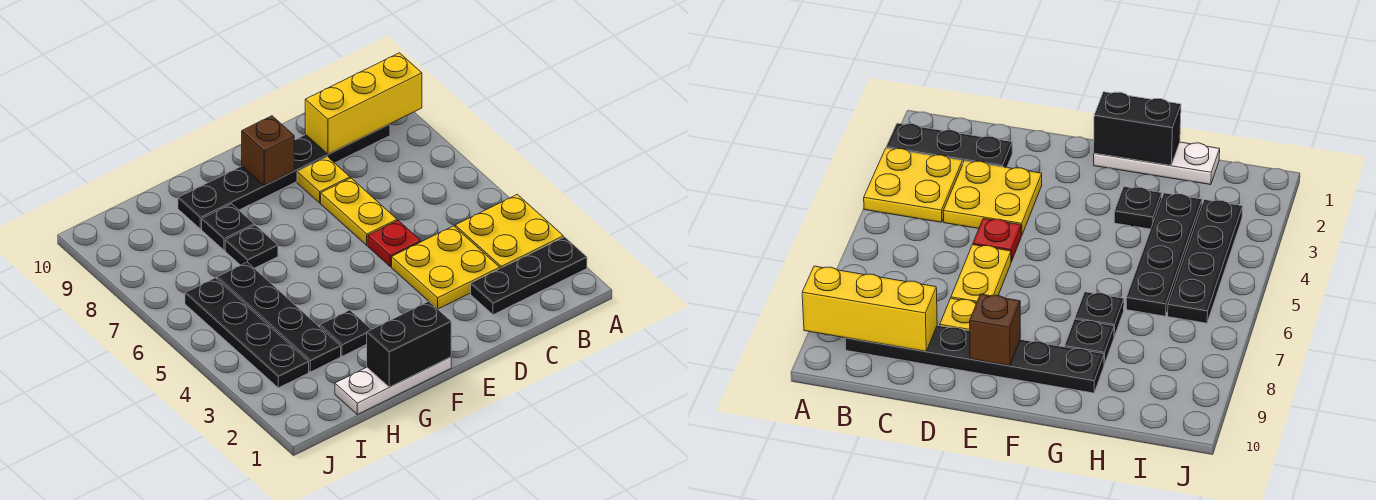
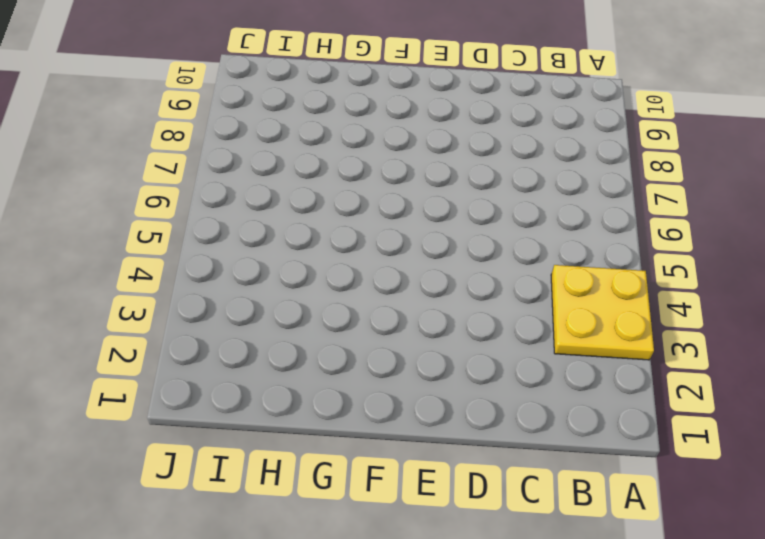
none -> black 1x3 plate [471,237,587,315]
none -> black 1x6 plate [178,124,390,229]
none -> yellow 2x2 plate [392,226,500,309]

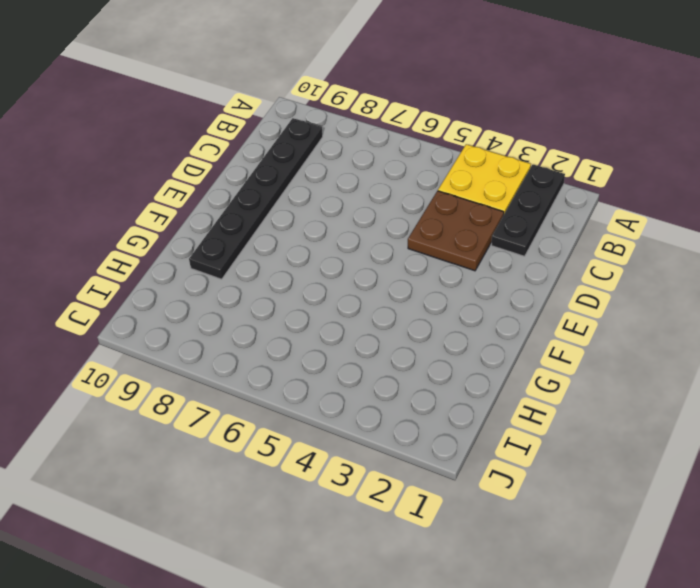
brown 2x2 plate [408,191,504,271] -> yellow 2x2 plate [392,226,500,309]
none -> red 1x1 plate [368,221,421,267]
none -> yellow 1x2 plate [321,178,397,245]
none -> yellow 1x1 plate [297,157,350,203]

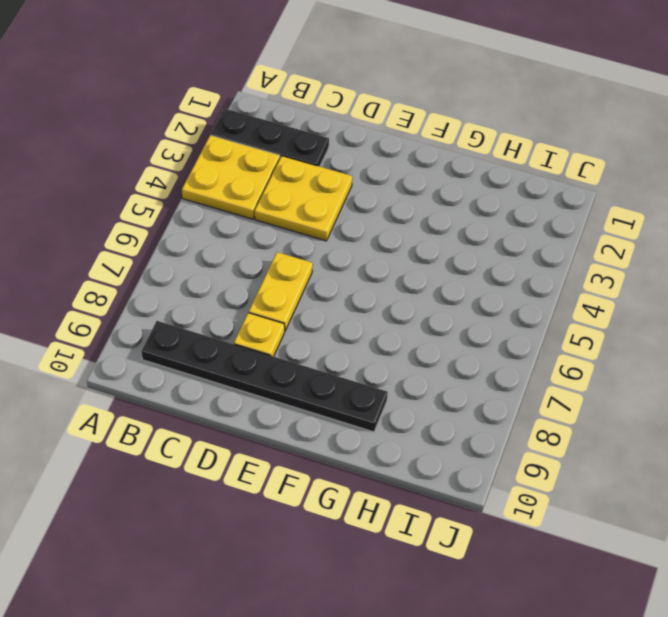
none -> red 1x1 plate [368,221,421,267]
none -> white 1x3 plate [335,357,451,415]
none -> black 1x1 plate [320,310,371,356]

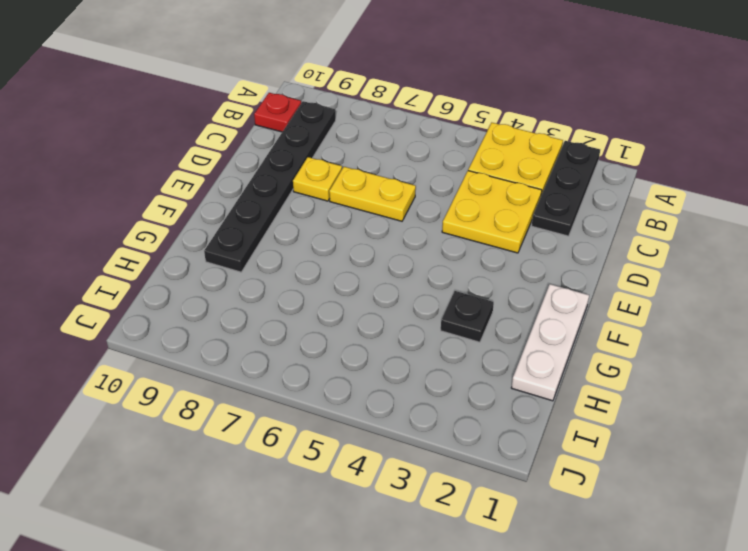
red 1x1 plate [254,93,301,132] -> red 1x1 plate moved to [368,221,421,267]
none -> black 1x1 plate [225,225,278,268]
none -> black 1x1 plate [202,204,254,250]
none -> black 1x4 plate [217,262,341,372]

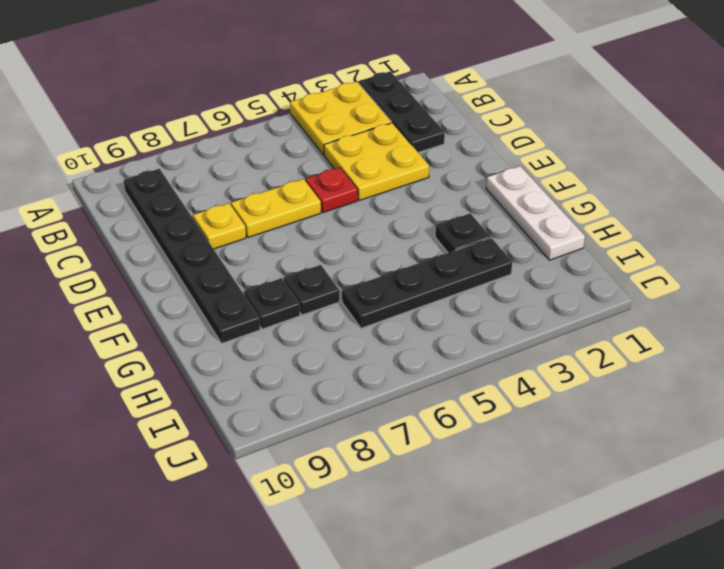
none -> black 1x4 plate [185,278,309,388]
none -> yellow 1x3 brick [305,53,422,154]
none -> brown 1x1 brick [242,116,294,186]

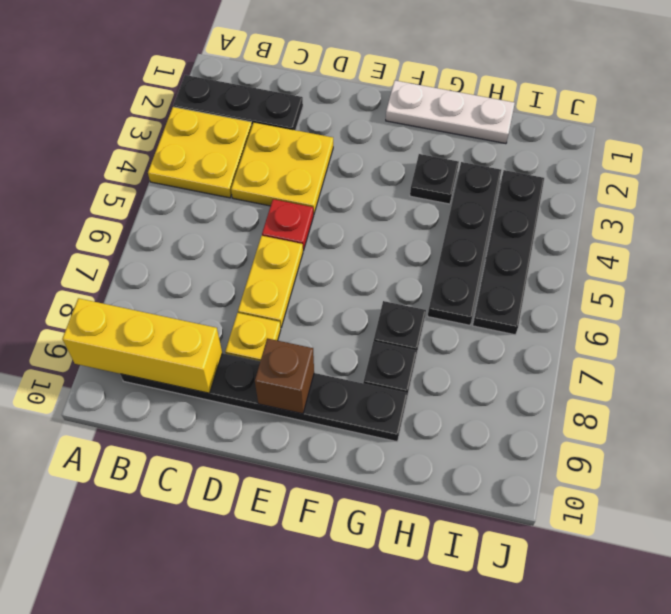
none -> black 1x2 brick [367,301,451,387]

